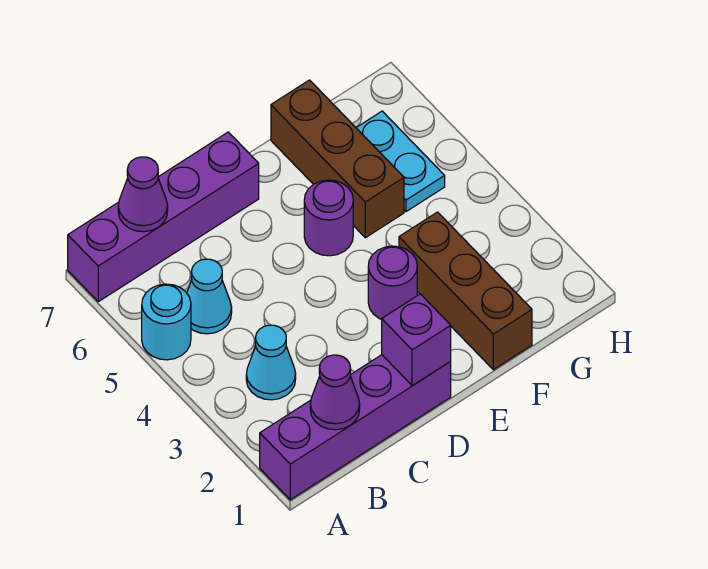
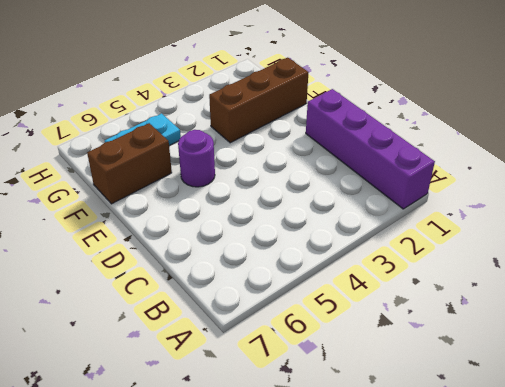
brown 1x2 brick [87,123,172,204] -> brown 1x3 brick [271,80,404,238]
none -> cyan 1x1 round brick [142,284,191,360]
none -> purple 1x4 brick [68,132,259,302]
none -> cyan 1x1 cone [246,325,296,400]

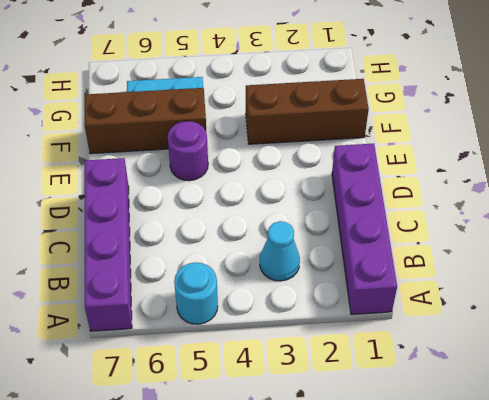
none -> cyan 1x1 cone [187,259,232,334]
none -> purple 1x1 round brick [368,246,417,319]
none -> purple 1x1 cone [310,355,360,430]

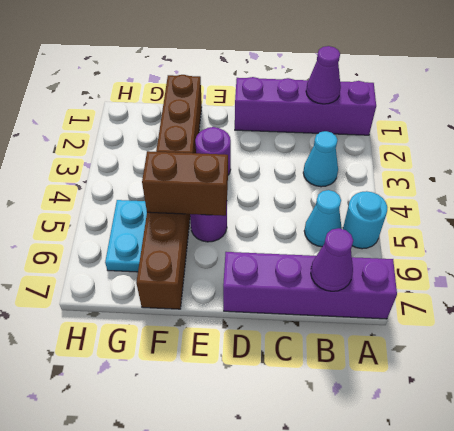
brown 1x2 brick [142,151,228,216] -> none
none -> purple 1x1 brick [382,294,451,386]

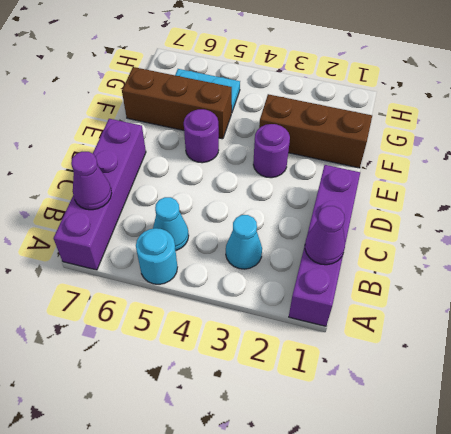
none -> purple 1x1 brick [382,294,451,386]

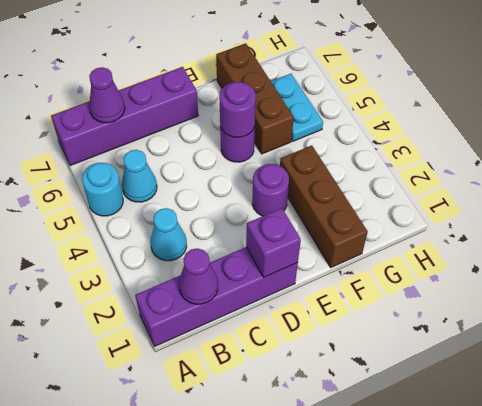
purple 1x1 round brick [219,82,256,137] -> none

